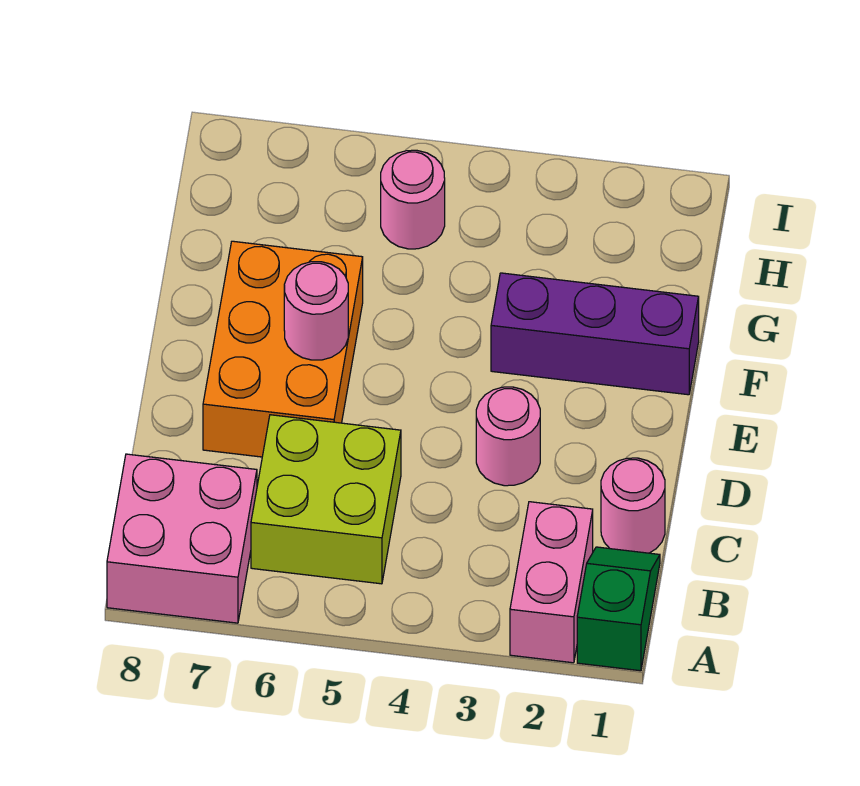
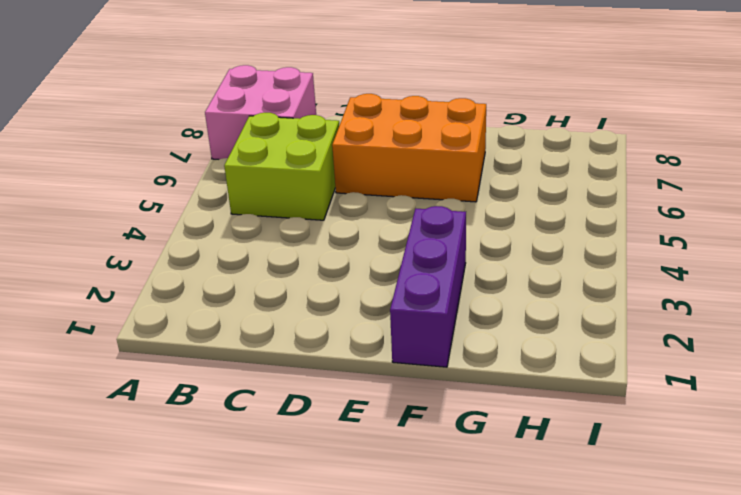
none -> green 1x2 slope [577,547,660,671]
none -> pink 1x2 brick [510,502,593,663]

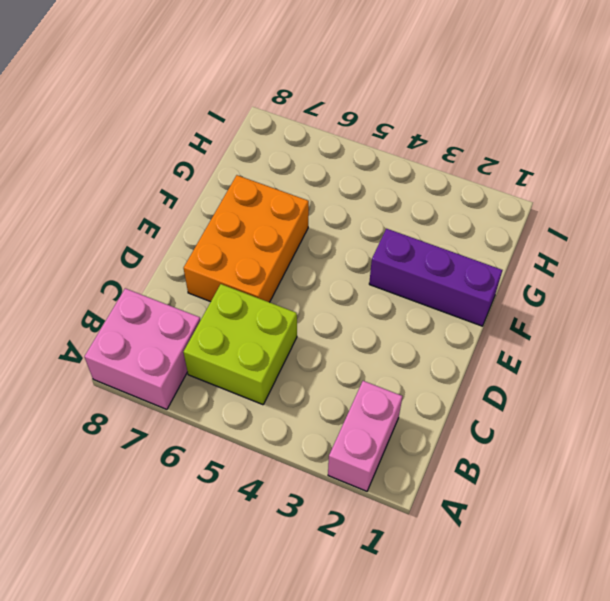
none -> green 1x2 slope [577,547,660,671]
none -> pink 1x1 round brick [601,458,665,553]

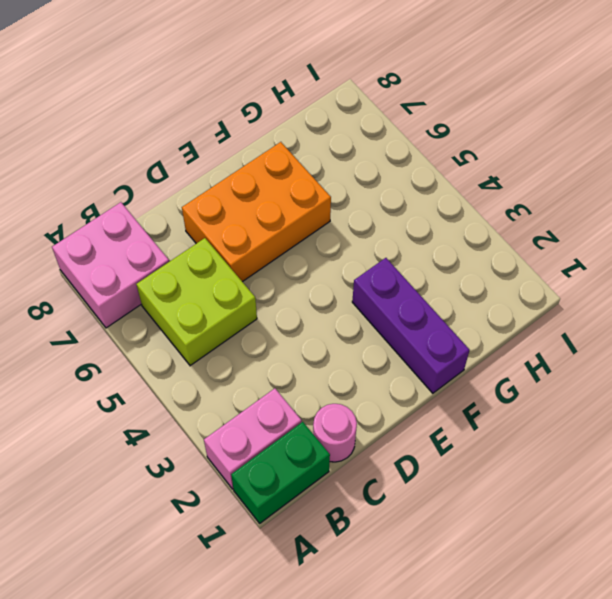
green 1x2 brick [231,422,330,523] -> green 1x2 slope [577,547,660,671]
none -> pink 1x1 round brick [476,387,540,486]
none -> pink 1x1 round brick [381,150,445,249]

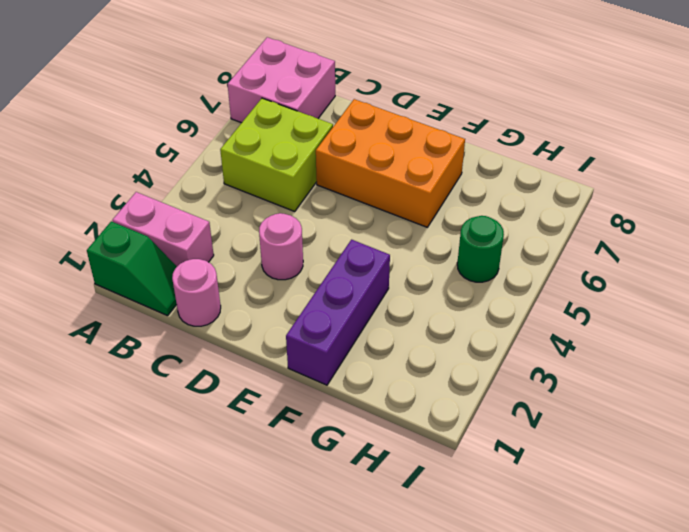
green 1x1 round brick [457,216,504,282] -> pink 1x1 round brick [381,150,445,249]
none -> pink 1x1 round brick [284,262,348,360]

